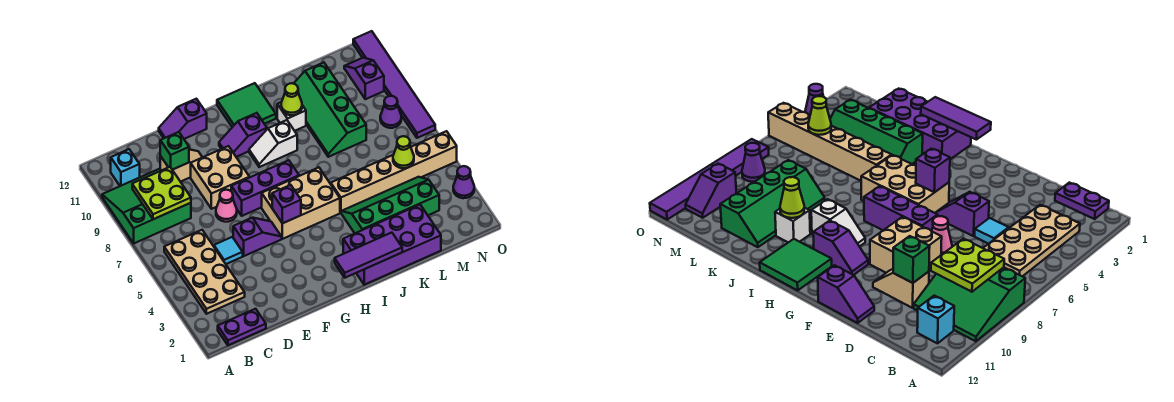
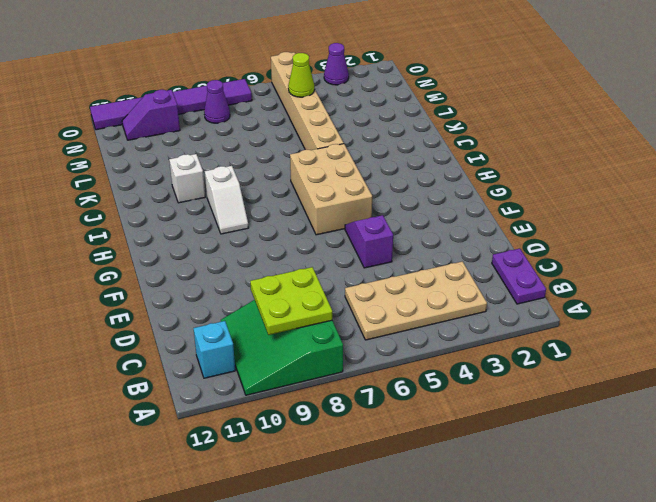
none -> cyan 1x1 tile [214,237,243,264]
none -> tan 1x2 slope [160,149,202,182]
none -> pink 1x1 cone [216,190,237,222]
none -> tan 2x2 brick [191,146,249,209]

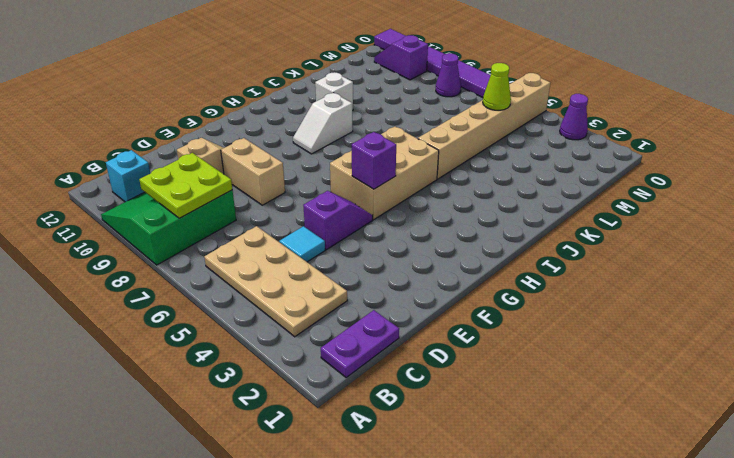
tan 1x2 brick [221,138,285,205] -> tan 2x2 brick [191,146,249,209]
none -> pink 1x1 cone [216,190,237,222]
none -> purple 1x2 slope [159,99,207,139]
none -> purple 1x3 brick [231,160,299,216]
none -> purple 1x2 slope [219,113,267,157]

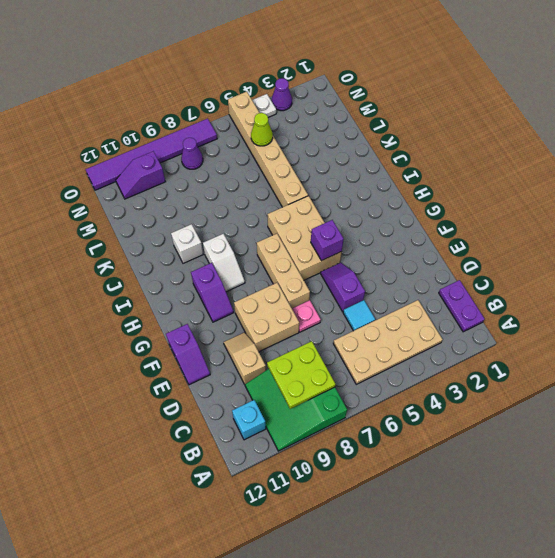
pink 1x1 plate [292,300,321,332] -> pink 1x1 cone [216,190,237,222]
tan 1x3 brick [257,234,310,308] -> purple 1x3 brick [231,160,299,216]
white 1x1 plate [252,94,276,117] -> none
none -> green 2x2 tile [217,83,276,127]
none -> purple 2x4 brick [343,205,441,285]
none -> green 2x4 slope [341,177,439,233]
none -> green 2x4 slope [294,63,366,157]

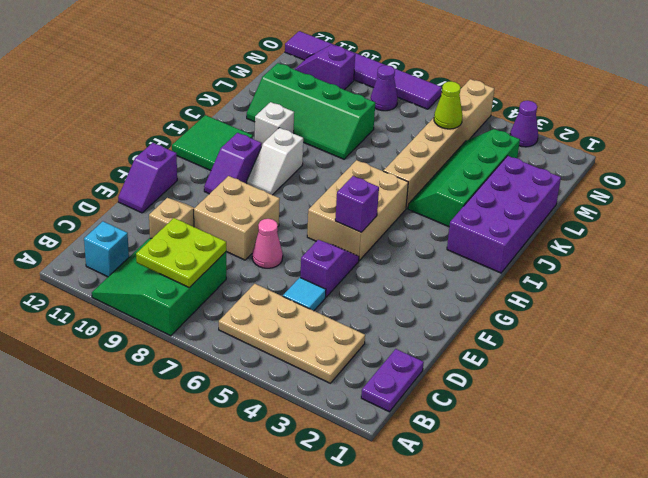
none -> purple 1x3 brick [231,160,299,216]
none -> green 1x1 brick [160,132,189,170]
none -> purple 1x3 tile [335,233,402,278]
none -> lime 1x1 cone [281,83,302,115]

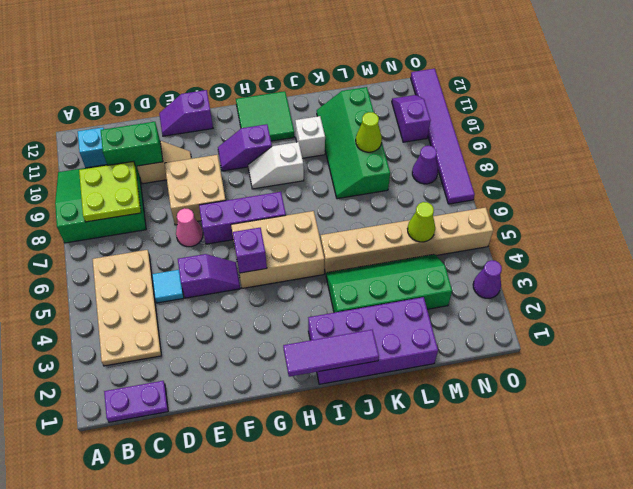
green 1x2 brick [101,122,163,166] -> green 1x1 brick [160,132,189,170]
lime 1x1 cone [356,112,382,152] -> lime 1x1 cone moved to [281,83,302,115]

